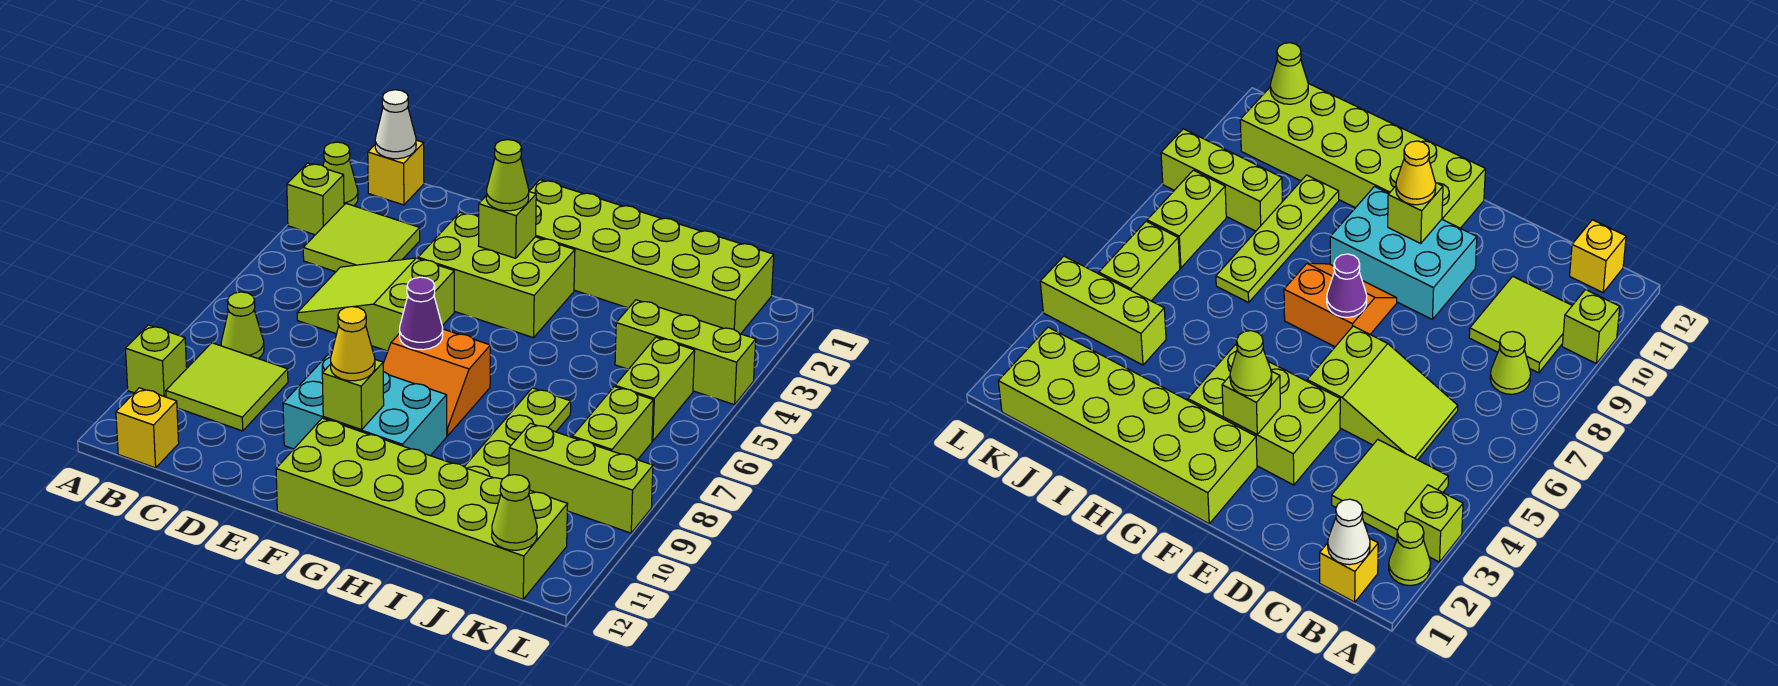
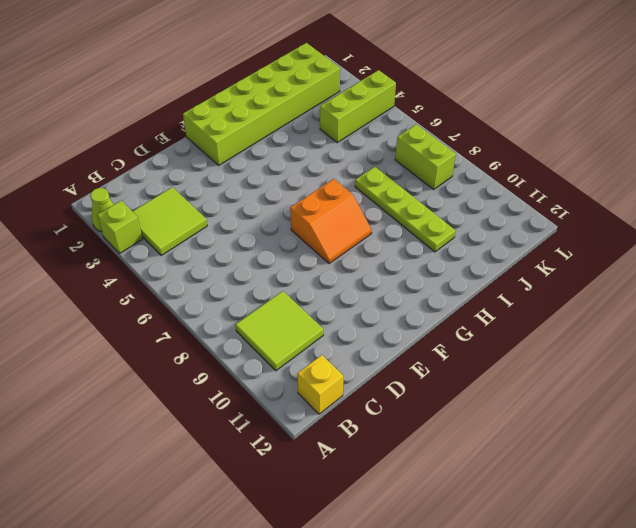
none -> lime 1x1 brick [126,325,187,397]
none -> yellow 1x1 brick [368,140,424,205]
none -> lime 1x1 cone [221,292,264,358]

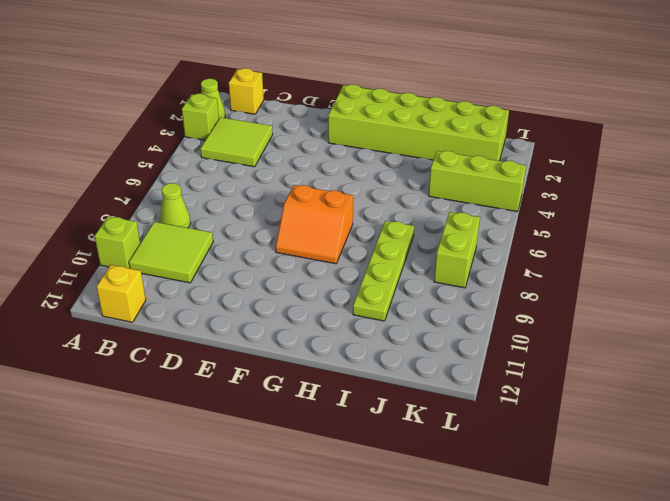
none -> lime 2x3 slope [297,258,454,351]
none -> lime 2x3 brick [418,212,575,338]
none -> cyan 2x3 brick [283,354,447,456]

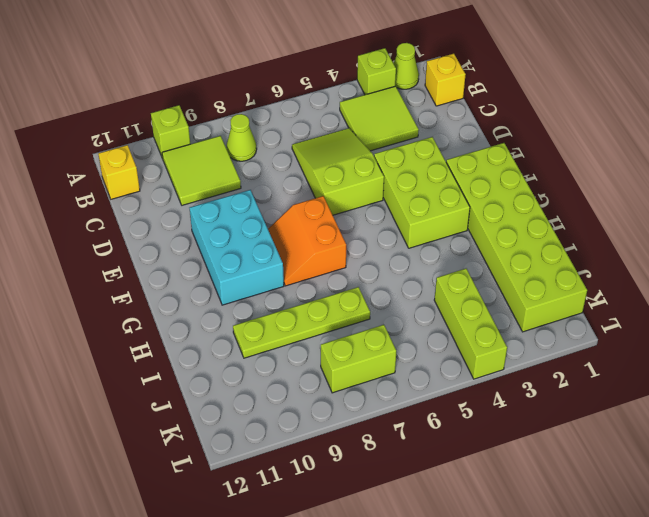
none -> lime 2x6 brick [276,418,568,599]
none -> lime 1x3 brick [509,423,653,533]
none -> lime 1x2 brick [615,337,695,441]

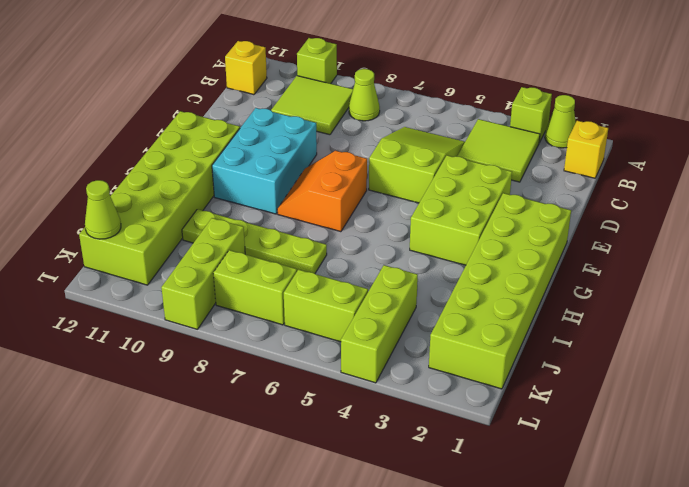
none -> white 1x1 cone [375,90,416,159]
none -> lime 1x1 brick [479,192,536,258]
none -> purple 1x1 cone [400,277,443,350]

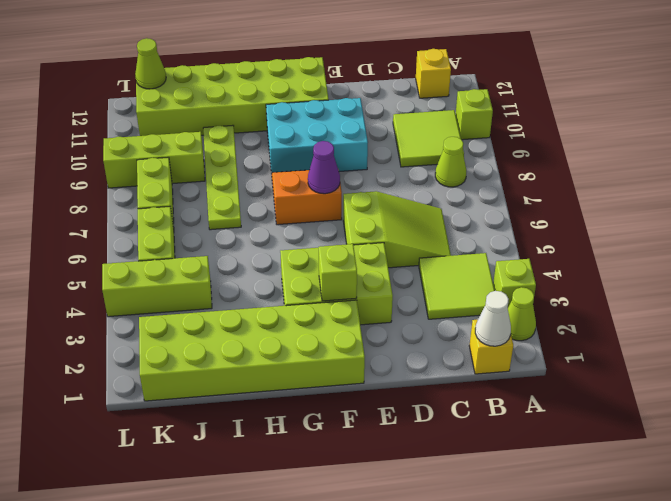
none -> lime 1x1 brick [322,360,384,430]
none -> lime 1x1 cone [486,140,529,211]
none -> yellow 1x1 cone [331,307,375,381]

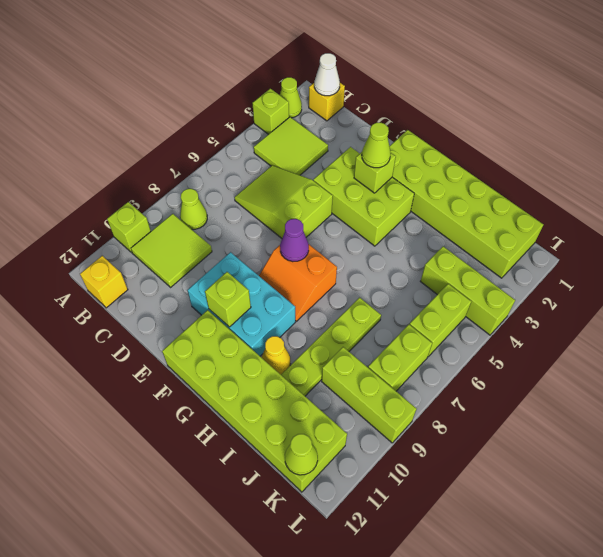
yellow 1x1 cone [261,336,290,374] -> yellow 1x1 cone moved to [331,307,375,381]

